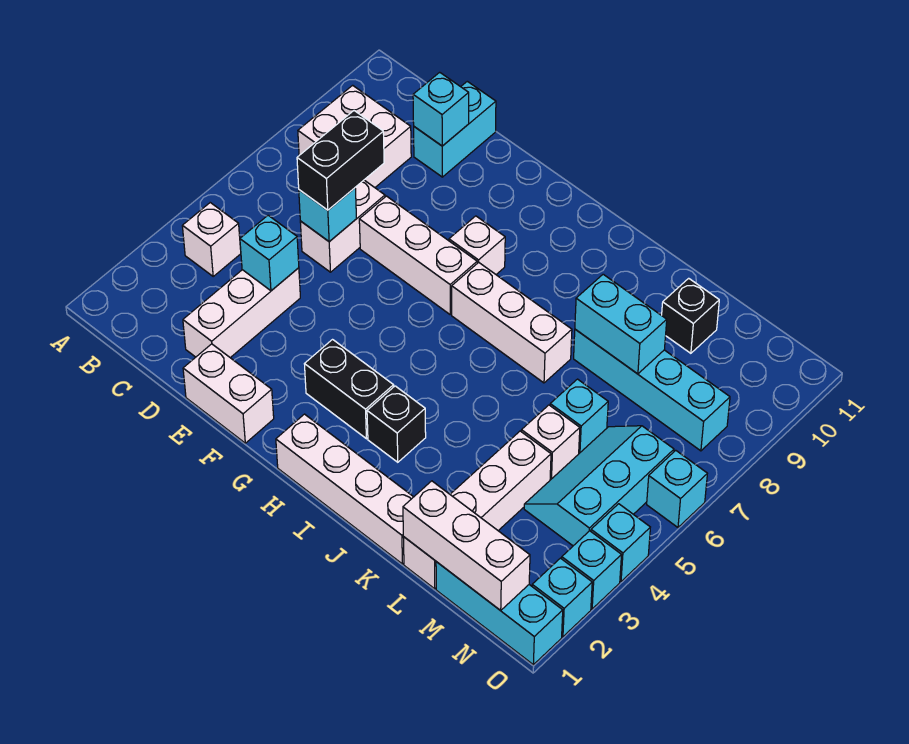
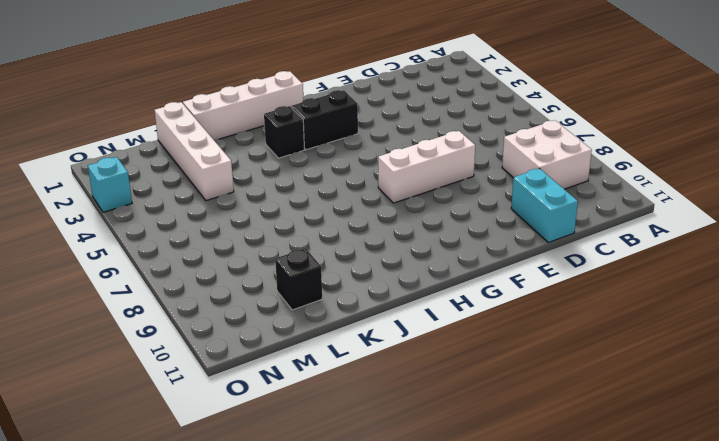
none -> white 1x1 brick [182,203,241,276]
none -> white 1x3 brick [183,268,300,358]
none -> white 1x2 brick [300,180,385,272]

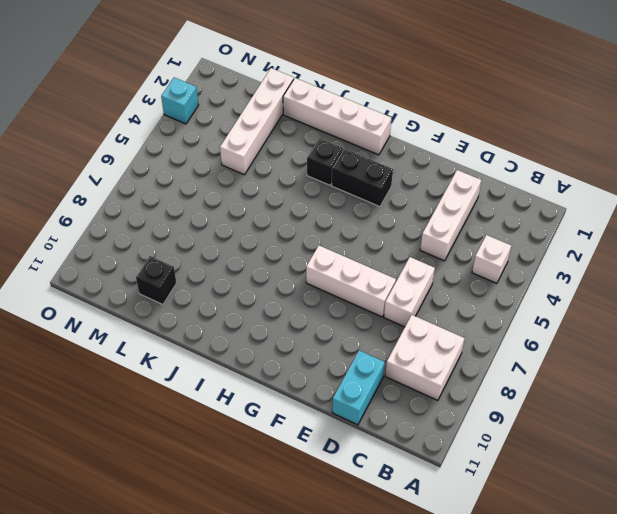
none -> white 1x2 brick [183,344,274,443]
none -> white 1x1 brick [449,216,505,274]
none -> white 1x3 brick [452,262,572,383]

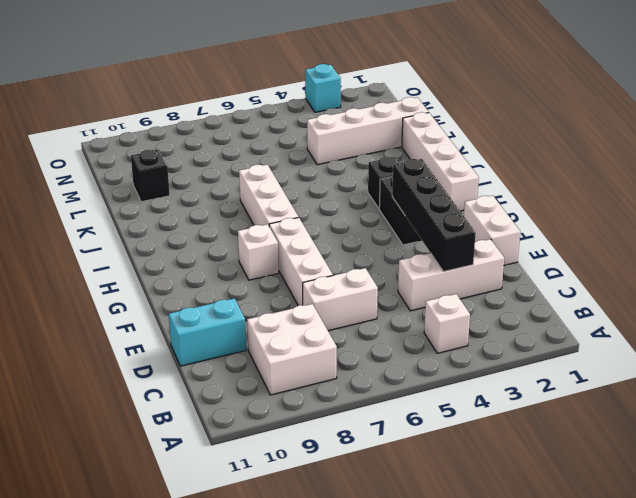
black 1x4 brick [392,159,476,272] -> none
none -> cyan 1x4 brick [574,329,730,451]
none -> white 1x1 brick [521,405,580,480]
none -> cyan 1x1 brick [550,379,608,453]

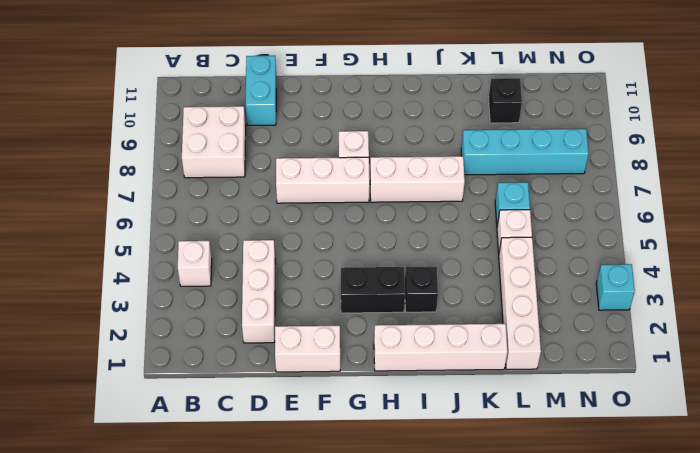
none -> white 1x2 brick [300,180,385,272]
none -> cyan 1x3 brick [436,562,563,665]
none -> cyan 2x3 slope [524,426,674,546]

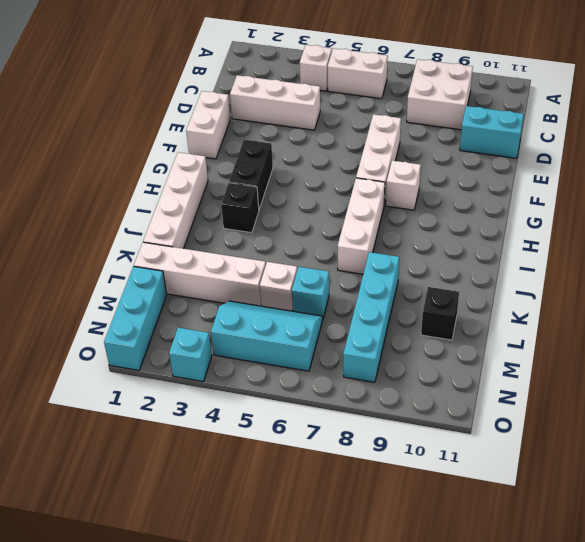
white 1x2 brick [328,48,388,99] -> white 1x2 brick moved to [300,180,385,272]
none -> cyan 1x1 brick [532,558,592,637]
none -> cyan 1x1 brick [591,504,650,581]
none -> cyan 1x1 brick [647,450,707,527]

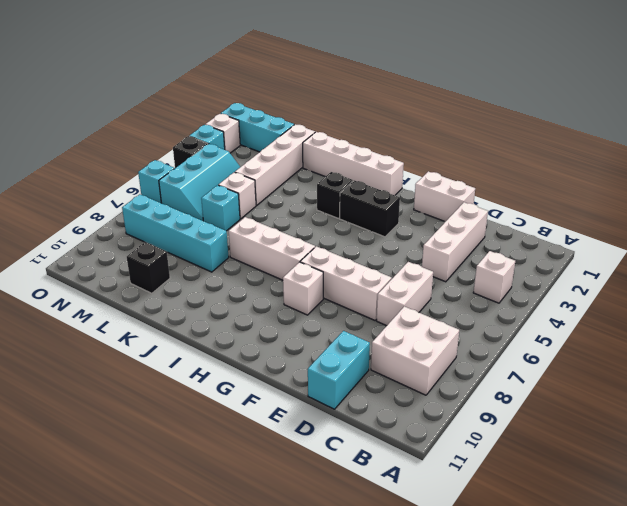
white 1x1 brick [205,114,240,153] -> cyan 1x1 brick [532,558,592,637]
black 1x1 brick [173,136,208,168] -> cyan 1x1 brick [591,504,650,581]
none -> cyan 1x1 brick [240,215,299,291]
none -> cyan 1x1 brick [299,188,357,242]
none -> cyan 1x1 brick [413,72,469,146]

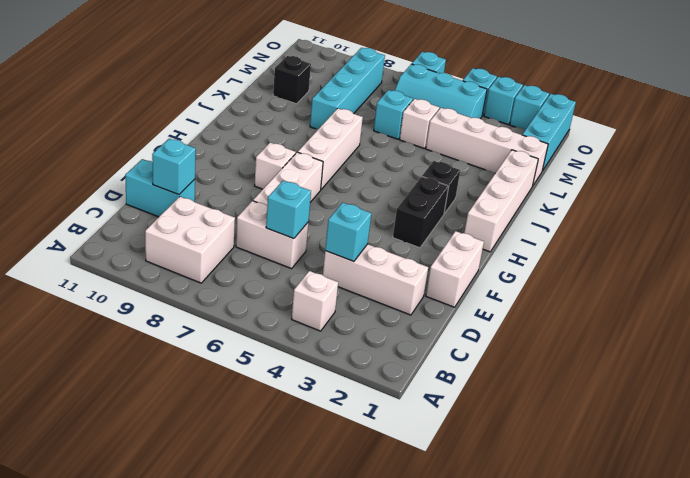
none -> cyan 1x2 brick [575,274,667,374]
none -> white 1x3 brick [403,481,530,611]
none -> black 1x2 brick [297,111,384,210]

